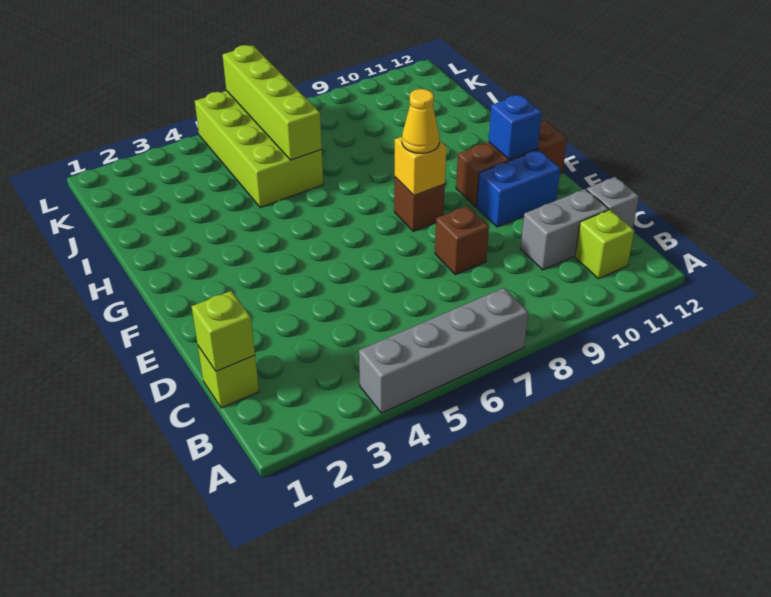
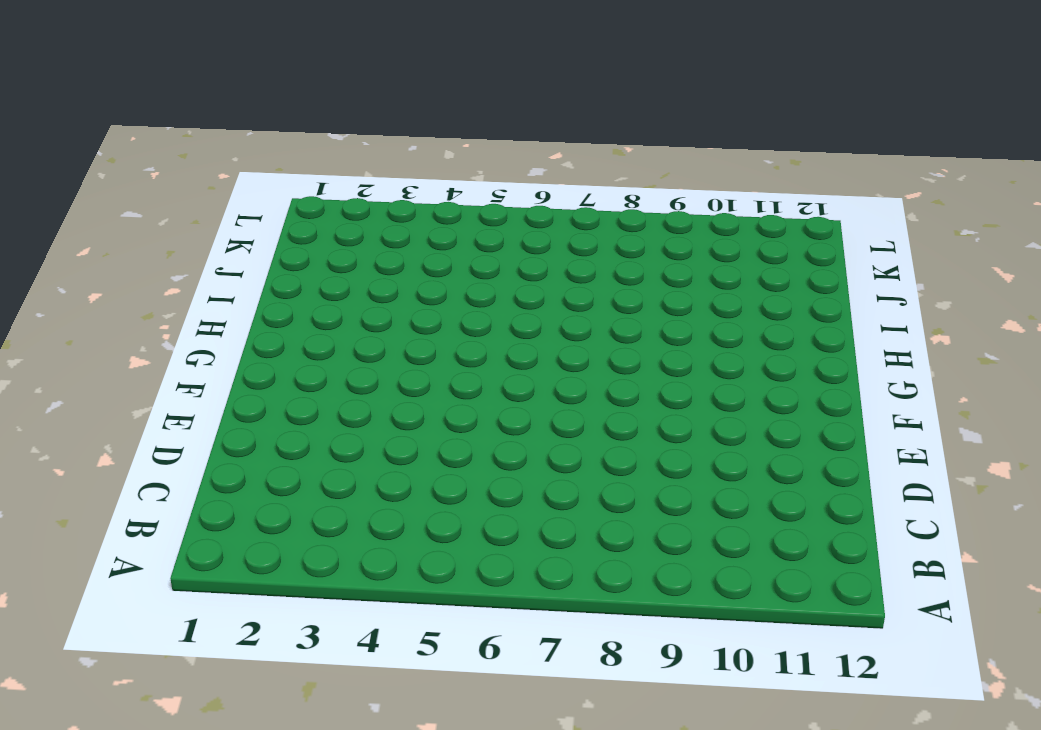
none -> grey 1x4 brick [359,288,528,413]
none -> lime 1x1 brick [575,210,634,279]
none -> lime 1x1 brick [198,346,259,408]

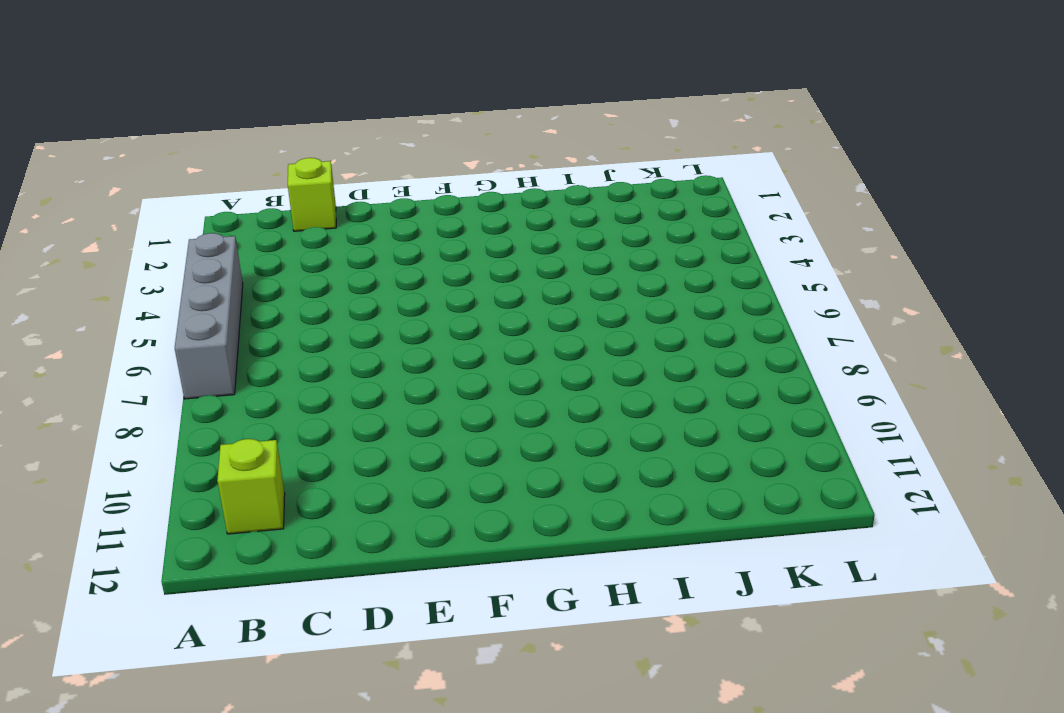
none -> grey 1x2 brick [521,189,609,270]
none -> grey 1x1 brick [586,177,639,228]
none -> brown 1x1 brick [435,206,489,275]

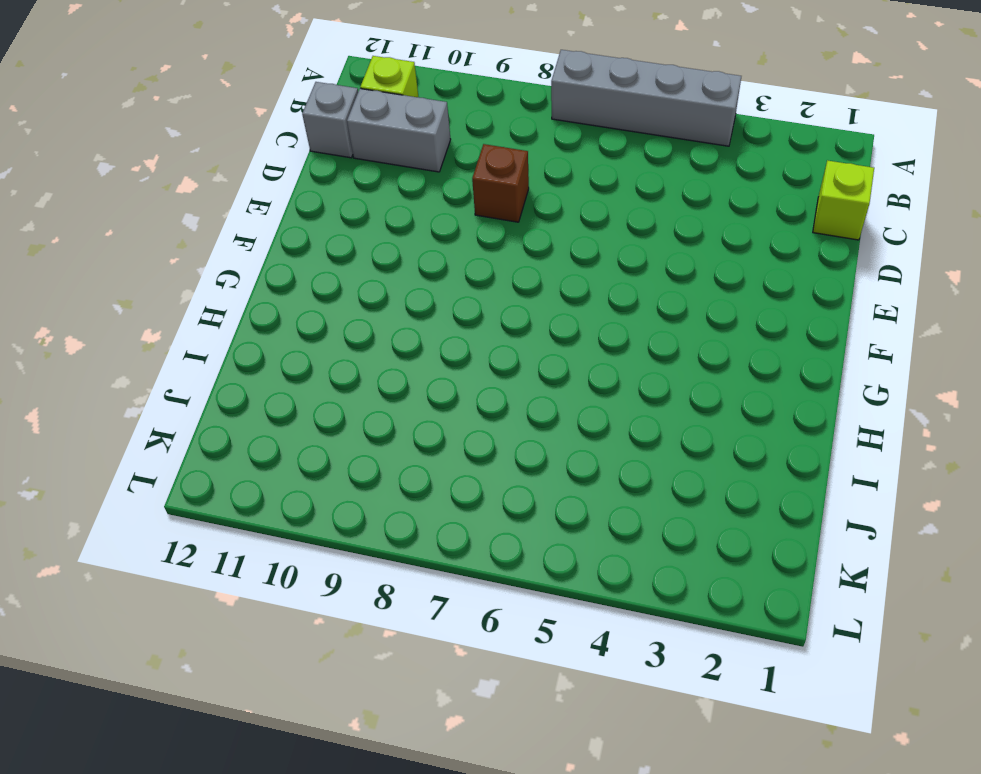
none -> blue 1x2 brick [477,150,560,227]
none -> brown 1x1 brick [394,177,445,231]
none -> brown 1x3 brick [456,121,567,207]

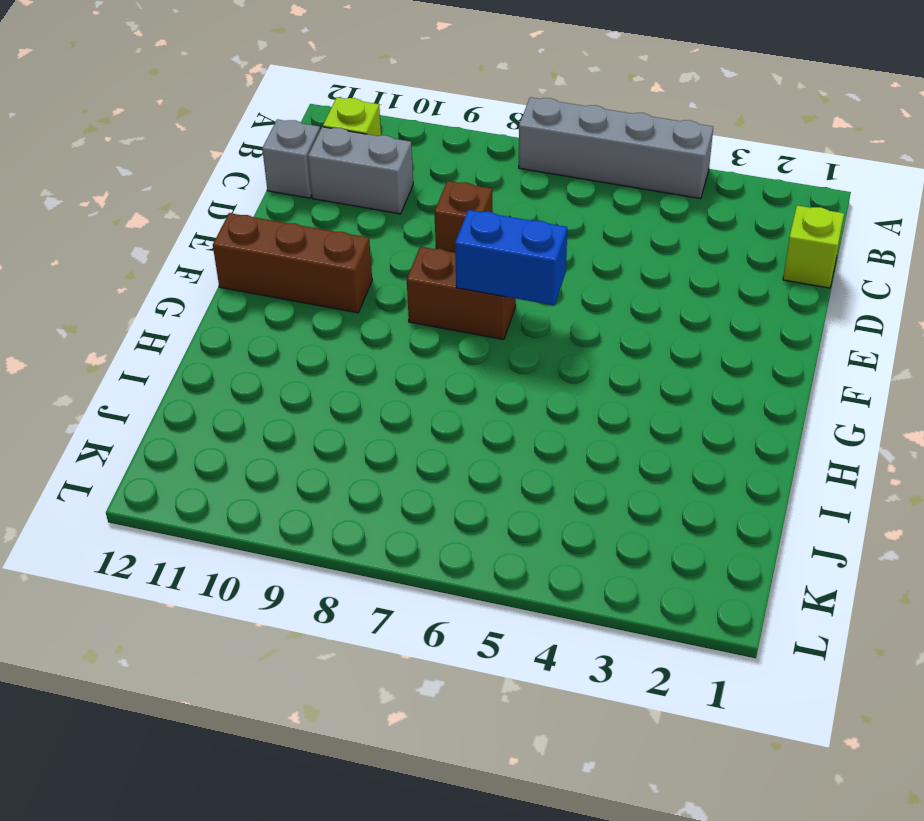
blue 1x2 brick [455,210,567,305] -> blue 1x2 brick moved to [477,150,560,227]
brown 1x2 brick [407,247,516,340] -> brown 1x1 brick [394,177,445,231]
none -> lime 2x4 brick [195,91,323,207]
none -> lime 1x1 brick [192,291,255,371]
none -> yellow 1x1 brick [395,137,447,196]

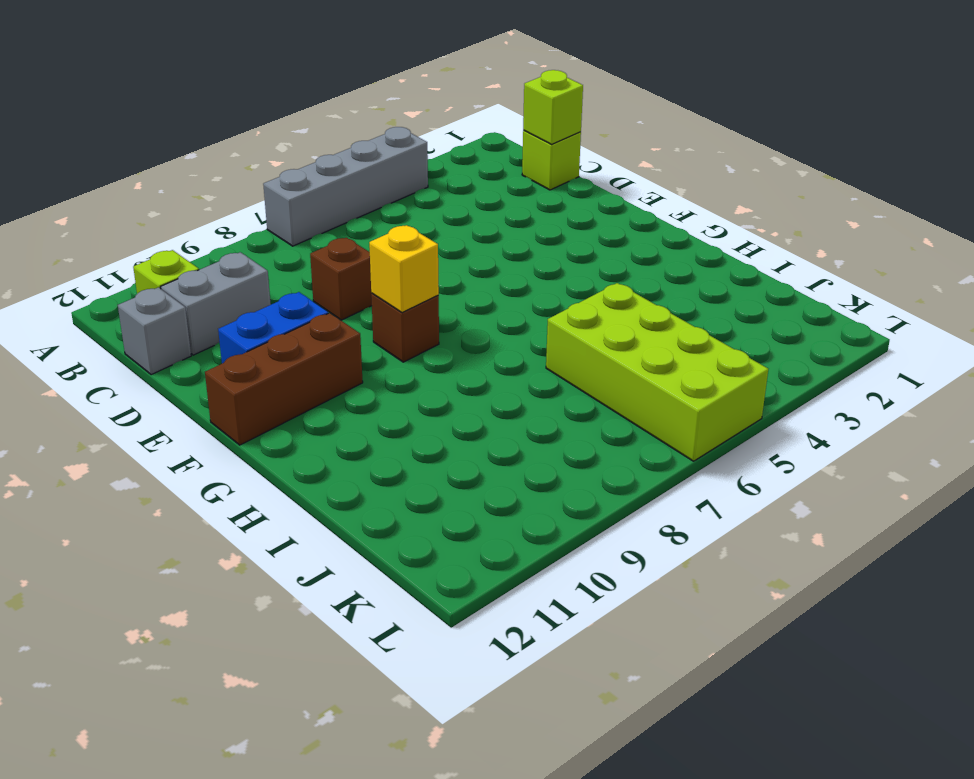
none -> blue 1x1 brick [489,95,542,160]
none -> lime 1x4 brick [223,45,322,160]
none -> yellow 1x1 cone [402,89,440,153]

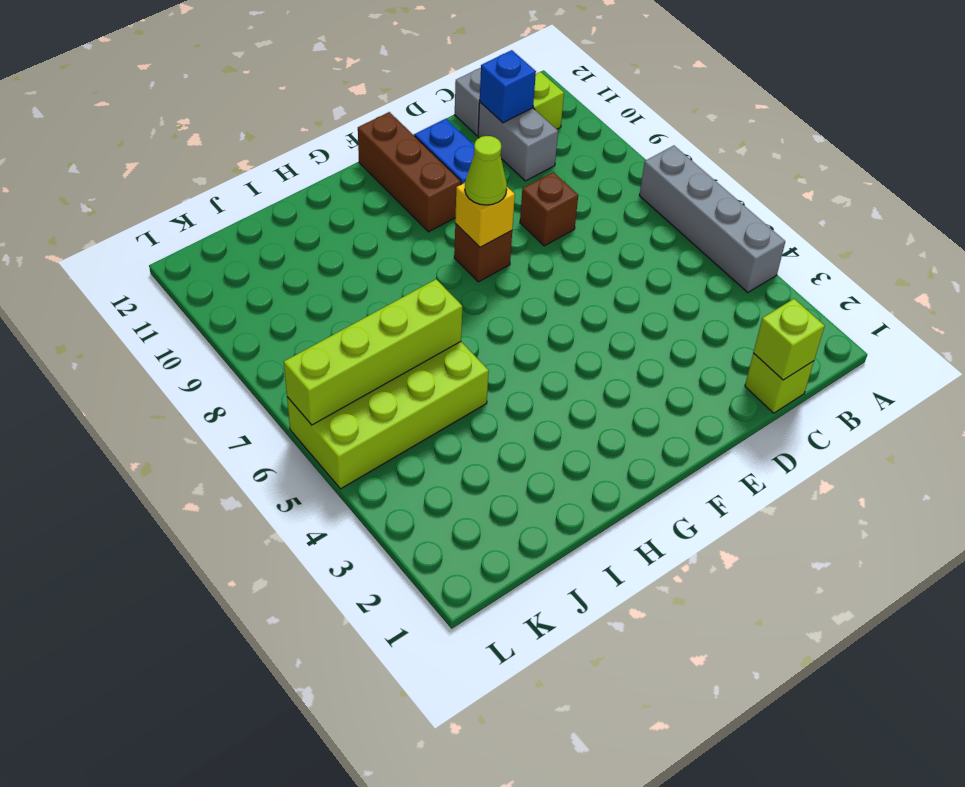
blue 1x1 brick [480,50,536,123] -> blue 1x1 brick moved to [489,95,542,160]
lime 1x1 cone [465,136,507,205] -> yellow 1x1 cone [402,89,440,153]

